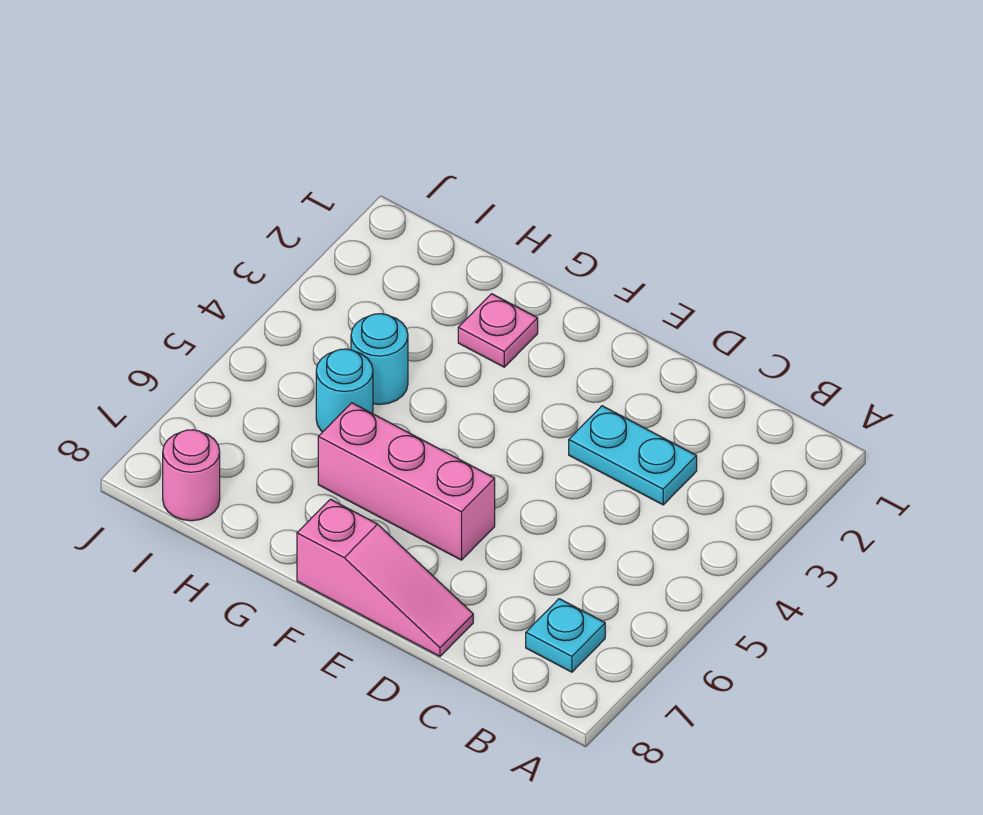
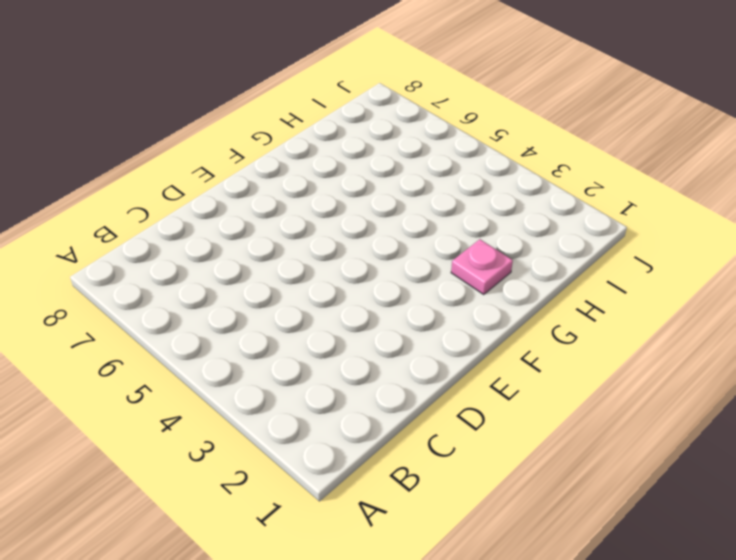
none -> cyan 1x1 plate [526,599,605,672]
none -> cyan 1x2 plate [569,406,697,505]

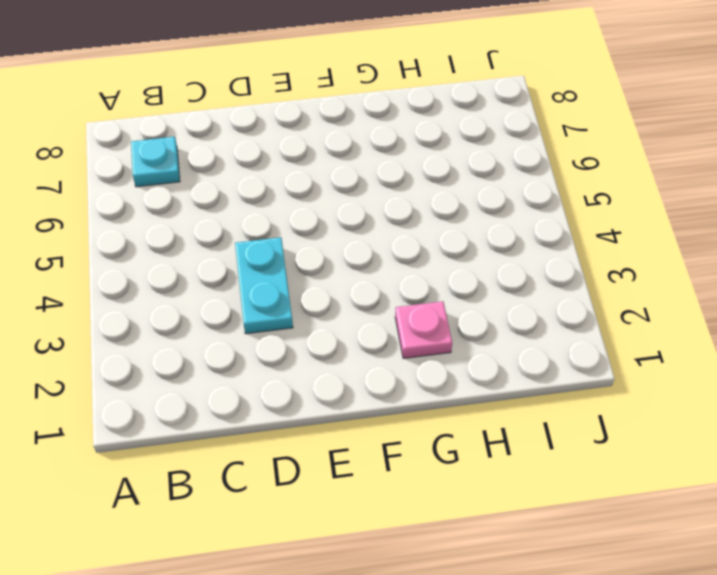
cyan 1x2 plate [235,237,293,334] -> cyan 1x2 plate turned to [569,406,697,505]
none -> pink 1x3 slope [297,499,473,656]
none -> pink 1x3 brick [318,403,495,560]

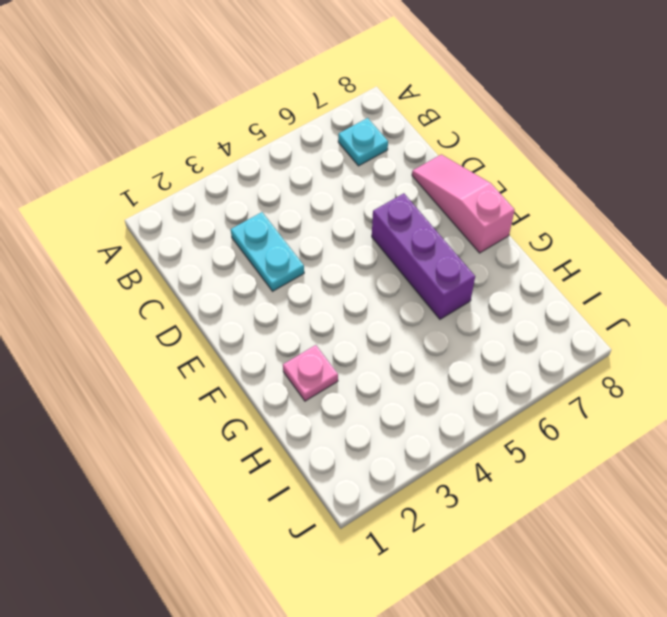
purple 1x3 brick [372,193,475,319] -> pink 1x3 brick [318,403,495,560]
none -> cyan 1x1 round brick [351,314,408,405]
none -> cyan 1x1 round brick [316,349,373,432]

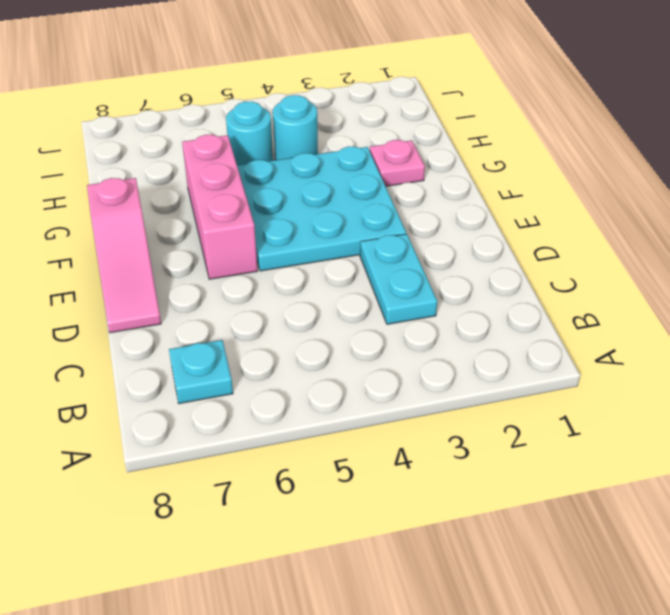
cyan 3x3 plate [237,146,406,271] -> none
none -> pink 1x1 round brick [163,430,220,521]

